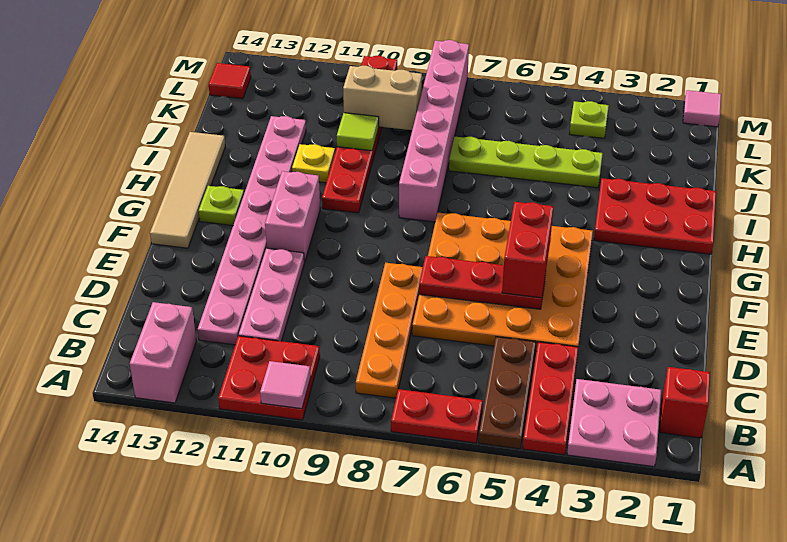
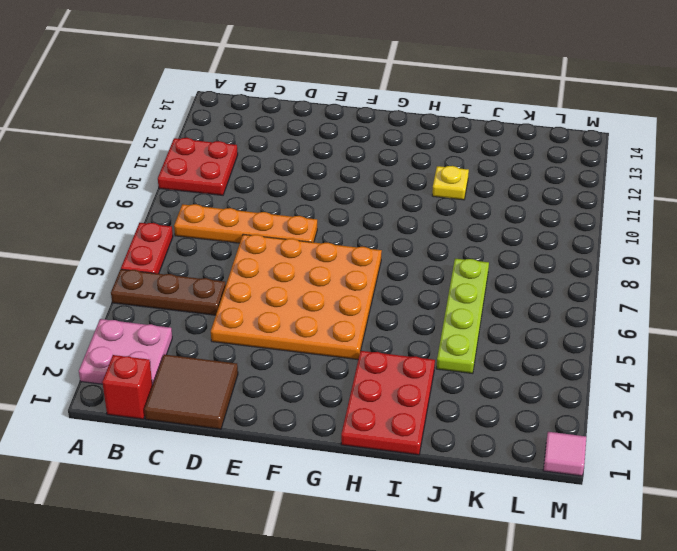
brown 2x2 tile [144,354,238,429] -> none
none -> red 1x3 plate [523,342,578,455]
none -> pink 1x2 brick [130,302,196,403]
none -> pink 1x3 plate [239,248,304,341]

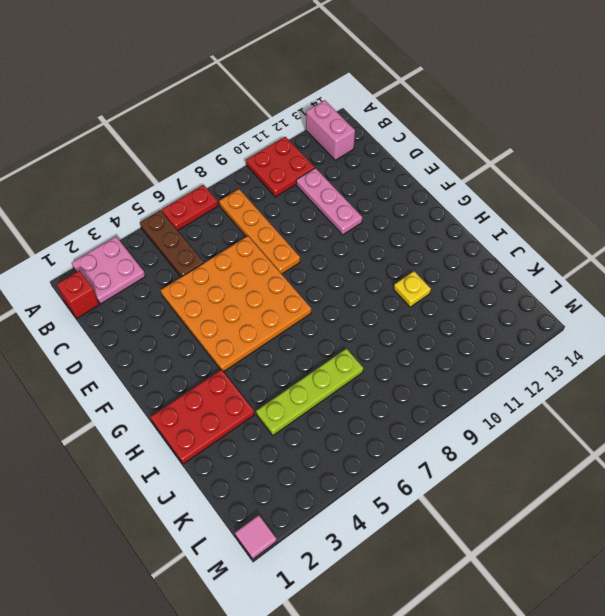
none -> red 1x3 plate [523,342,578,455]
none -> pink 1x8 plate [198,116,306,345]
none -> pink 1x2 brick [265,171,320,262]

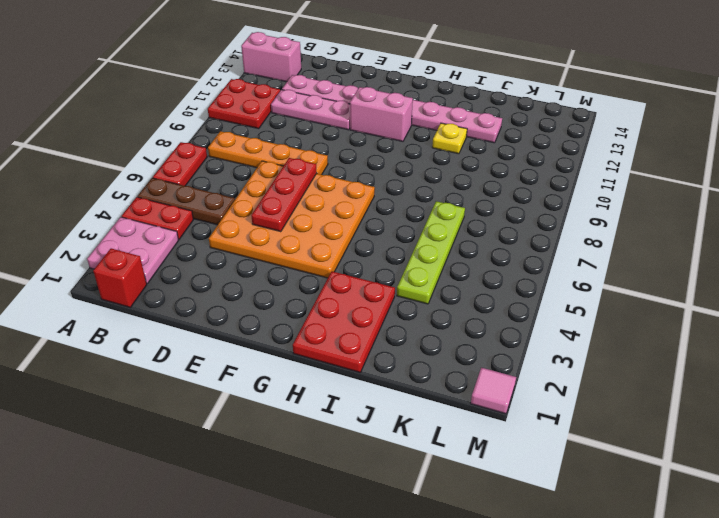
red 1x2 plate [121,197,193,239] -> red 1x3 plate [523,342,578,455]
none -> tan 1x4 tile [150,132,225,248]
none -> lime 1x1 plate [199,186,244,225]
none -> pink 1x6 brick [399,40,469,222]

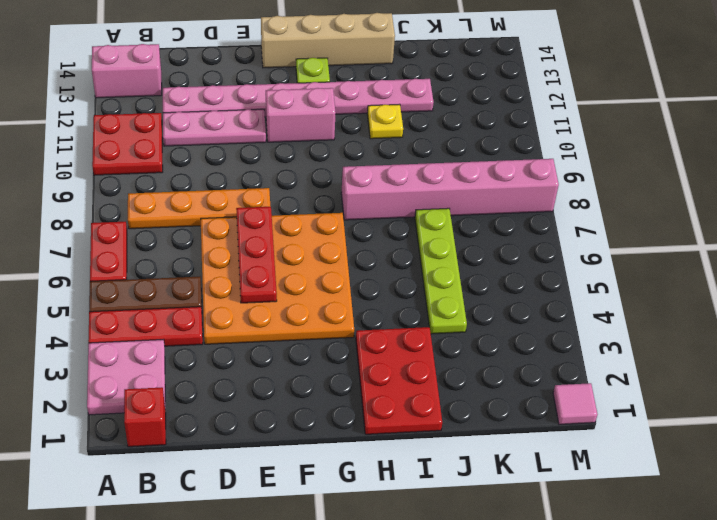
tan 1x4 brick [261,13,395,68] -> tan 1x4 tile [150,132,225,248]
none -> red 1x6 plate [322,56,397,213]
none -> lime 1x1 plate [570,101,609,138]
none -> red 1x1 tile [209,63,251,99]

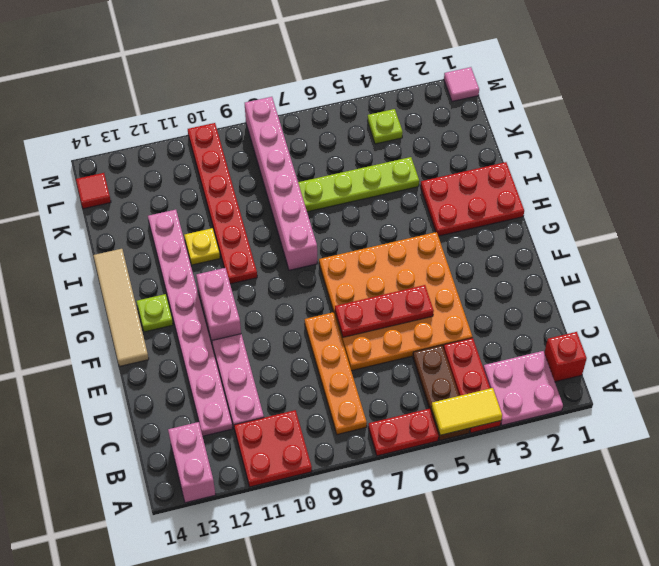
yellow 1x2 tile [431,388,502,435] -> none
none -> pink 1x1 tile [260,361,311,409]
none -> lime 1x1 tile [337,113,379,151]
none -> tan 1x2 brick [343,66,422,130]

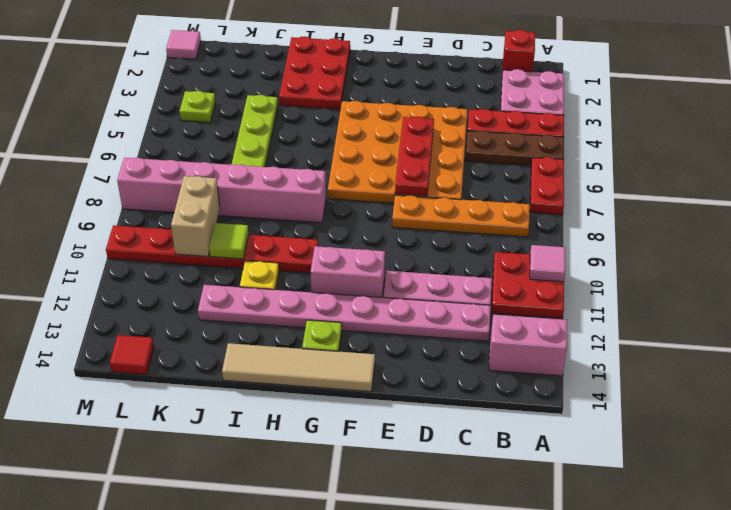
none -> red 1x2 brick [502,202,554,298]

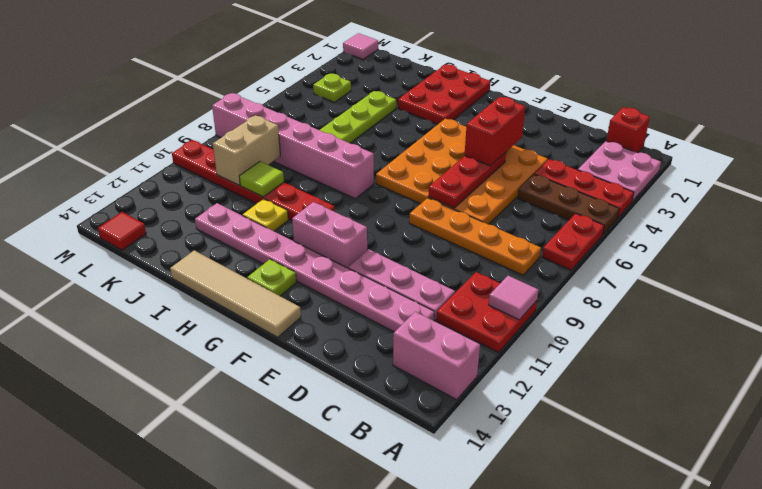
red 1x2 brick [465,97,525,166] -> red 1x2 brick turned to [502,202,554,298]

